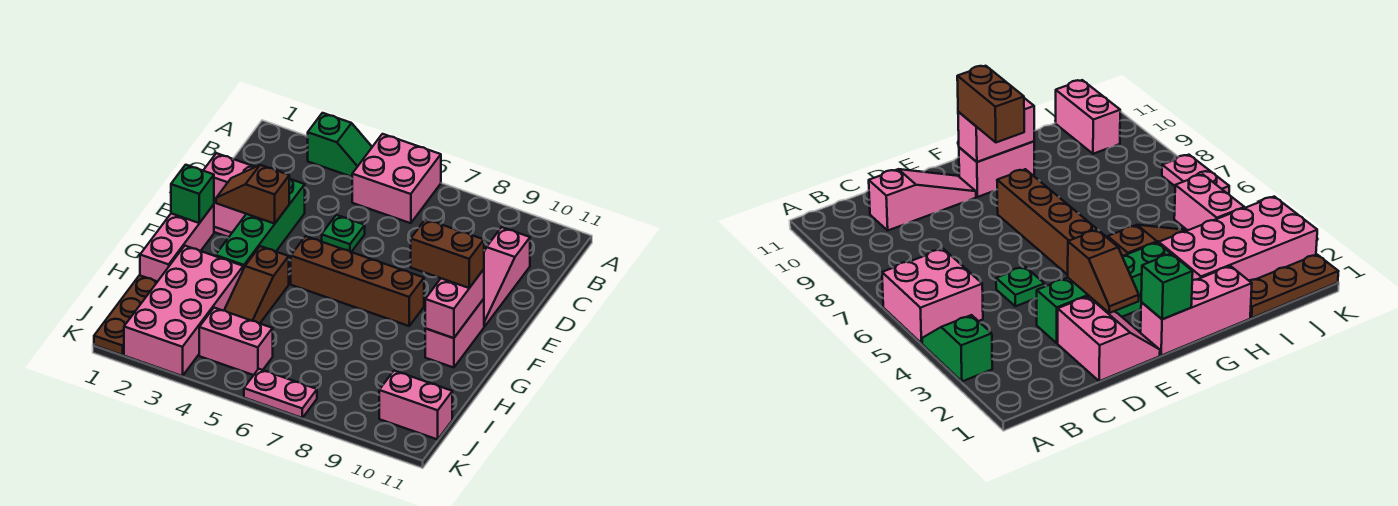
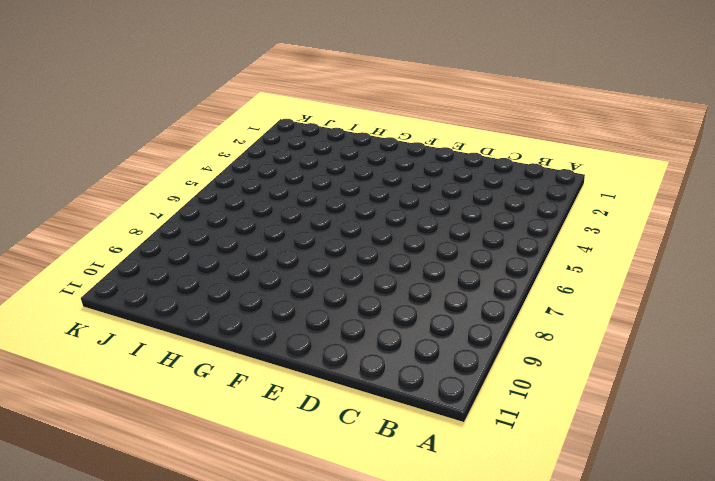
none -> green 1x2 slope [308,113,372,177]
none -> pink 2x2 brick [352,134,441,223]
none -> pink 1x3 slope [484,227,530,327]

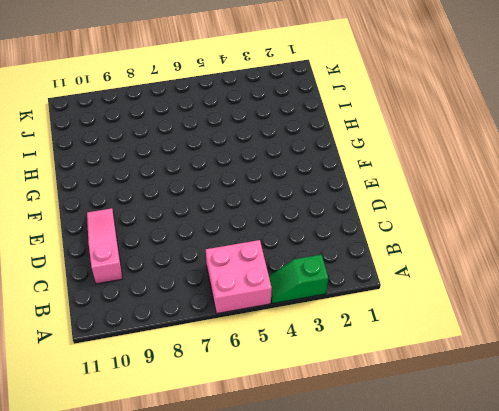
none -> pink 2x2 slope [203,153,254,237]
none -> green 1x4 brick [215,179,305,269]
none -> green 1x1 plate [322,215,365,252]

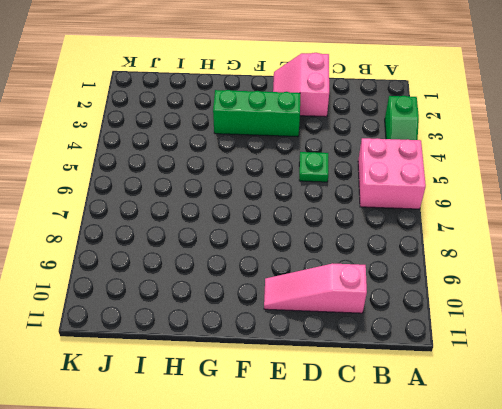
green 1x3 brick [213,90,300,137] -> green 1x4 brick [215,179,305,269]
none -> pink 1x3 brick [140,205,214,282]
none -> brown 1x4 brick [291,236,424,326]
none -> pink 1x2 brick [425,299,484,368]

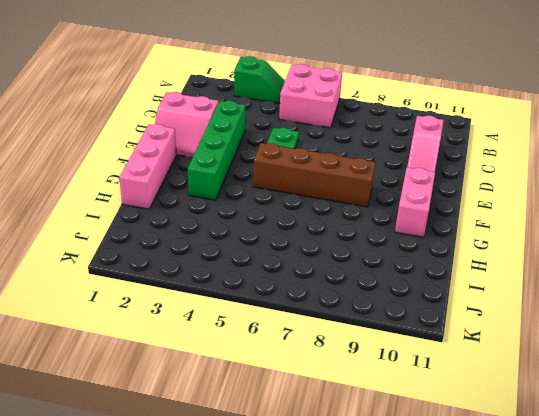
none -> brown 1x3 slope [224,246,289,323]
none -> pink 2x4 brick [124,246,243,376]
none -> brown 1x3 plate [94,275,157,355]

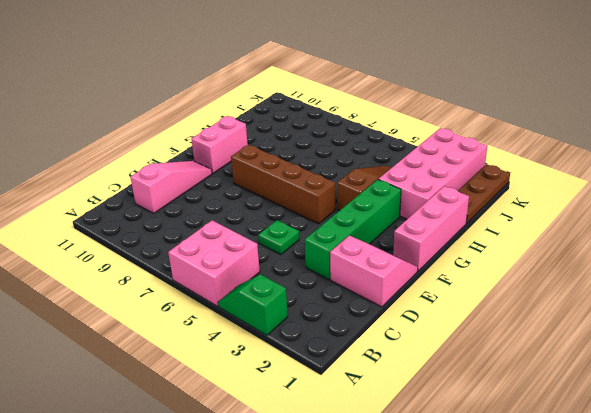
none -> pink 1x2 brick [199,308,273,375]
none -> pink 1x2 brick [379,371,452,439]
none -> pink 1x2 plate [244,369,317,418]

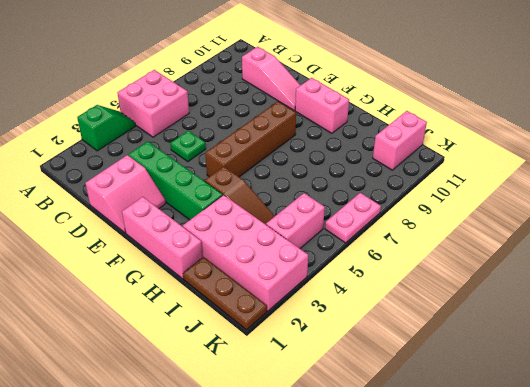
none -> brown 1x2 slope [216,165,289,224]
none -> green 1x1 brick [171,165,214,223]
none -> pink 1x2 brick [425,269,484,338]

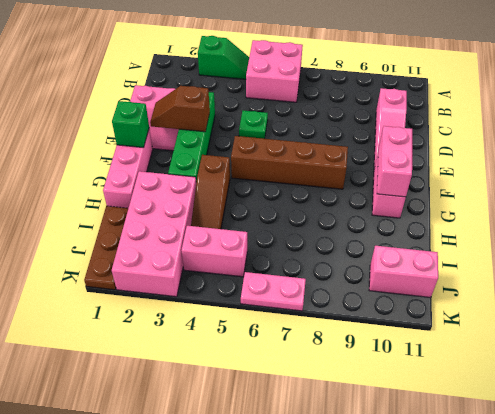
none -> brown 1x2 brick [411,219,484,288]

